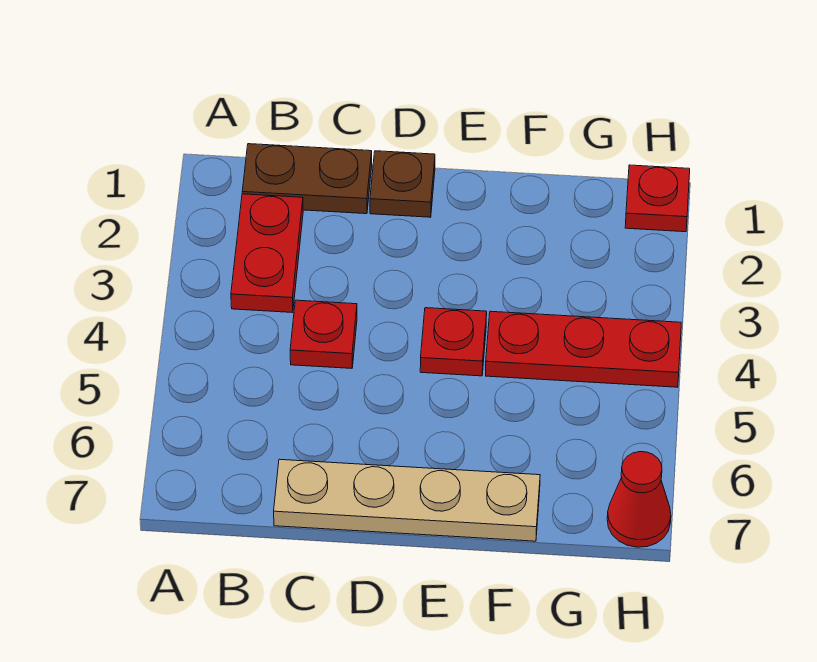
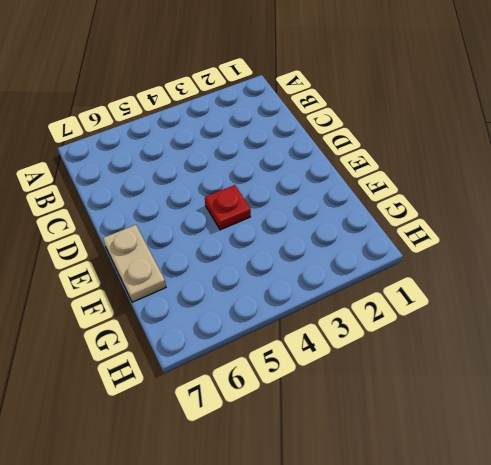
tan 1x2 plate [103,225,166,302] -> tan 1x4 plate [274,459,540,541]
none -> brown 1x2 plate [242,144,372,214]
none -> red 1x2 plate [231,194,303,313]

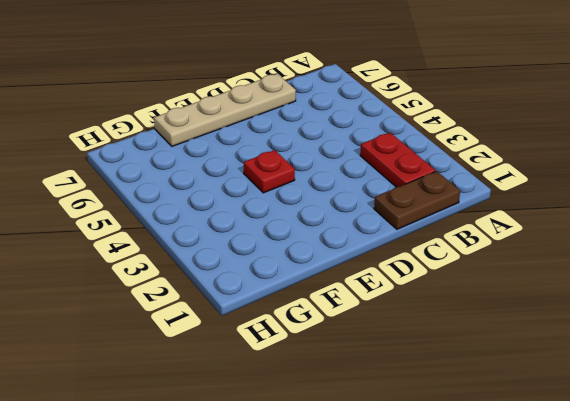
none -> red 1x1 plate [290,300,357,368]
none -> brown 1x1 plate [370,151,435,217]

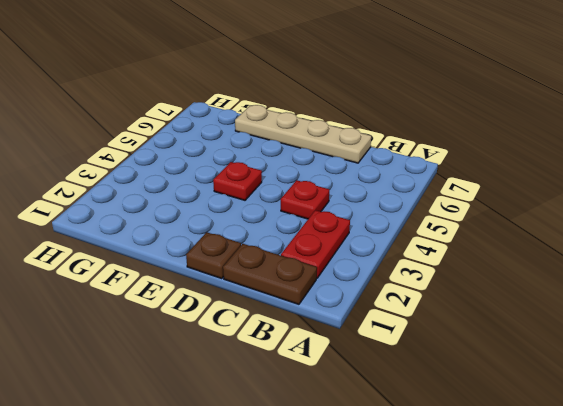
none -> red 1x3 plate [486,311,681,387]
none -> red 1x1 plate [625,165,690,232]

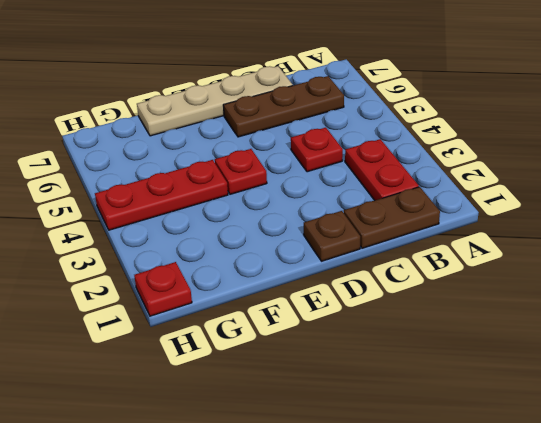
brown 1x3 plate [223,76,344,137] -> none
none -> red 1x1 cone [607,452,671,547]

